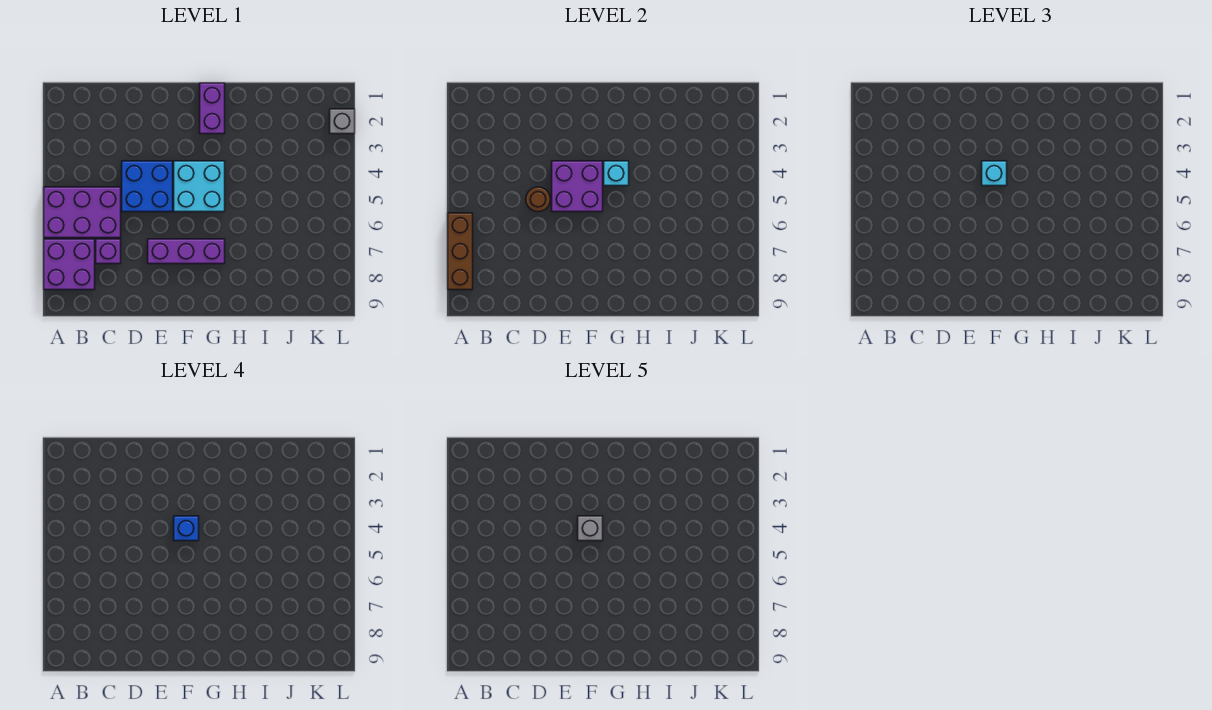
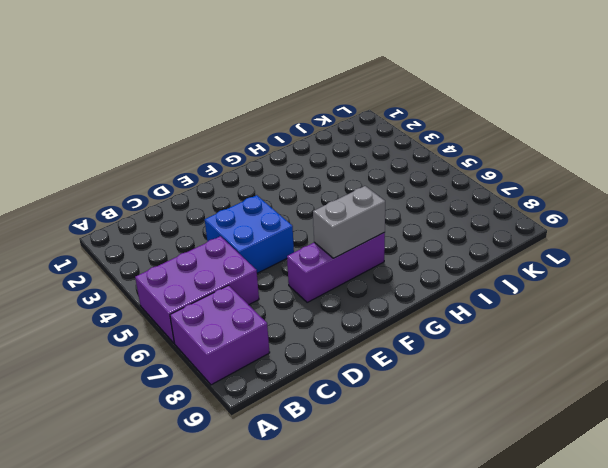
grey 1x2 brick [313,186,385,258] -> none
none -> purple 1x1 brick [96,239,121,264]
none -> cyan 2x2 brick [174,161,225,212]
none -> purple 1x2 brick [200,83,225,134]

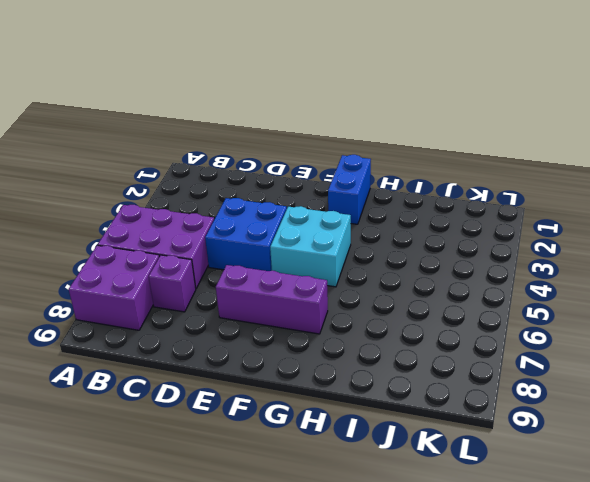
blue 1x2 brick [328,155,371,224] -> purple 1x2 brick [200,83,225,134]
none -> grey 1x1 brick [330,109,355,134]
none -> brown 1x3 brick [448,213,473,290]
none -> brown 1x1 round brick [526,187,550,212]

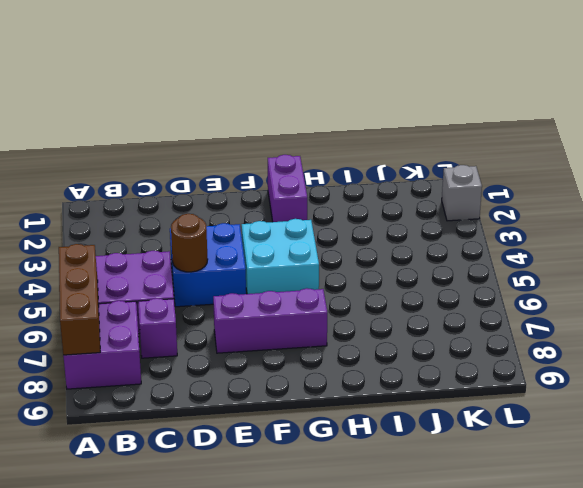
none -> purple 2x2 brick [552,161,603,212]
none -> cyan 1x1 brick [604,161,629,186]
none -> cyan 1x1 brick [982,161,1007,186]

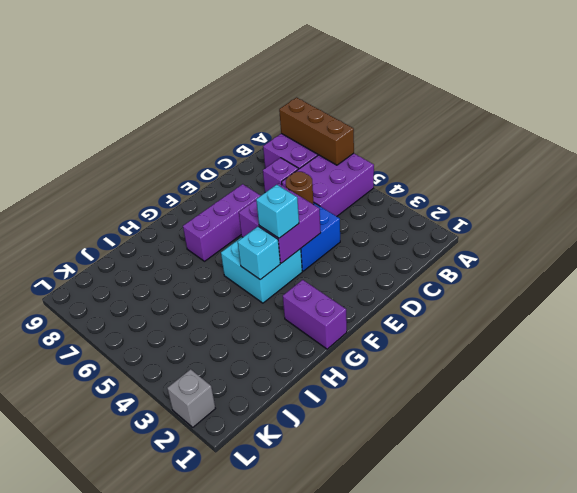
none -> blue 1x1 brick [174,516,199,541]
none -> grey 1x1 brick [578,516,603,541]

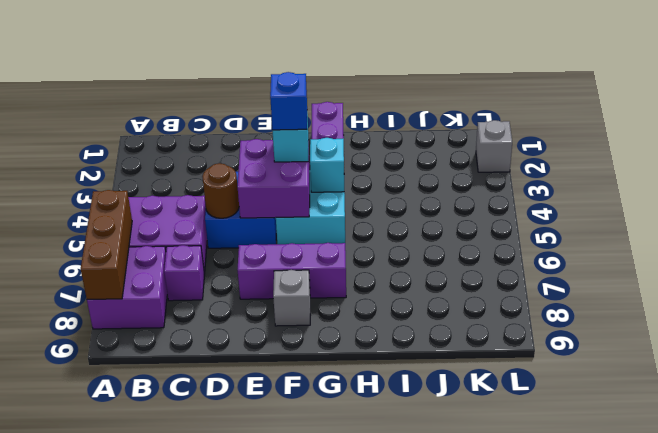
grey 1x1 brick [273,270,310,326] -> grey 1x1 brick moved to [578,516,603,541]

